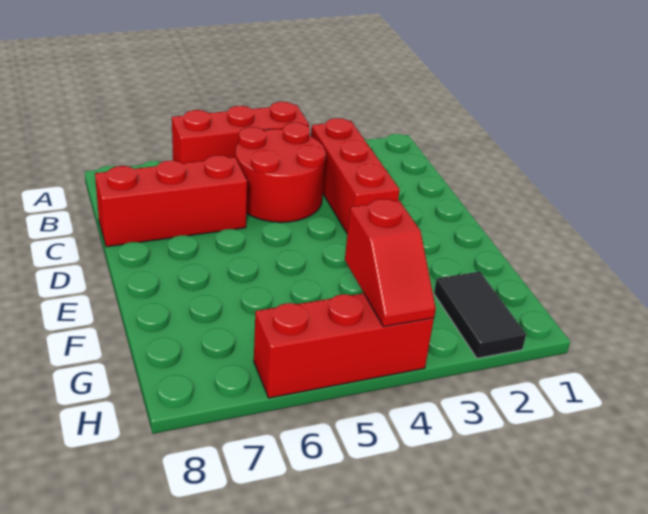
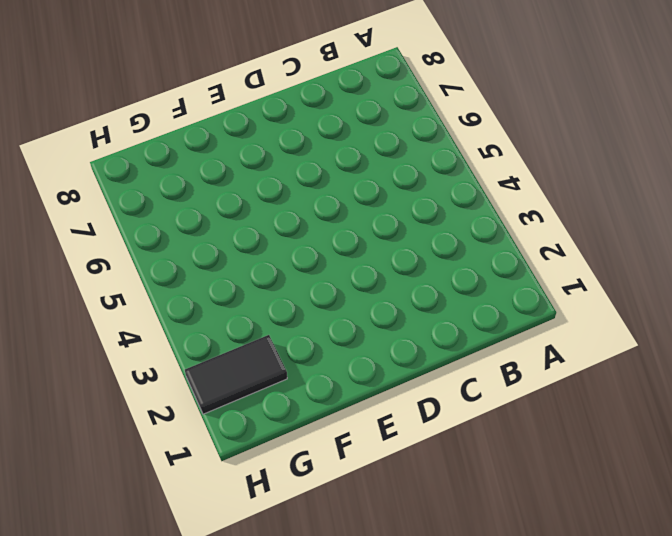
none -> red 1x3 brick [172,102,309,163]
none -> red 1x3 brick [311,118,400,234]

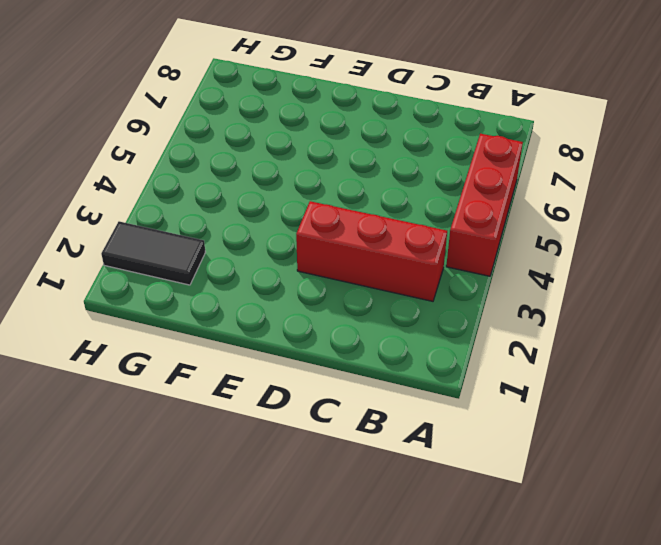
none -> red 2x2 round brick [236,123,326,222]
none -> red 1x3 brick [95,155,247,247]

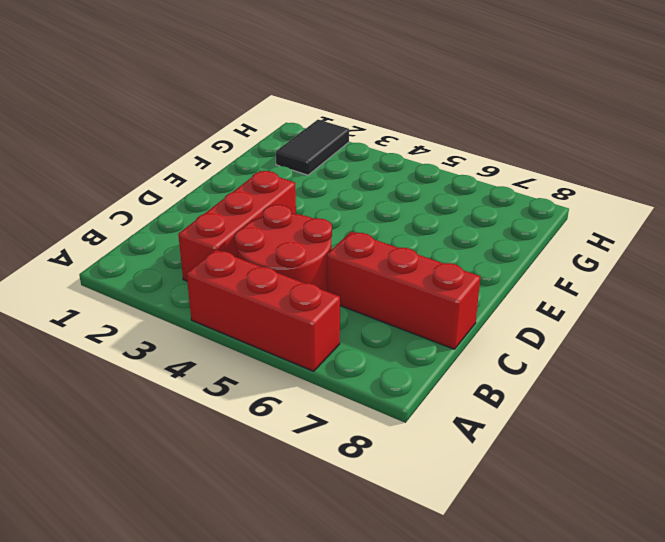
none -> red 1x3 brick [254,293,434,398]
none -> red 1x2 slope [345,199,436,327]

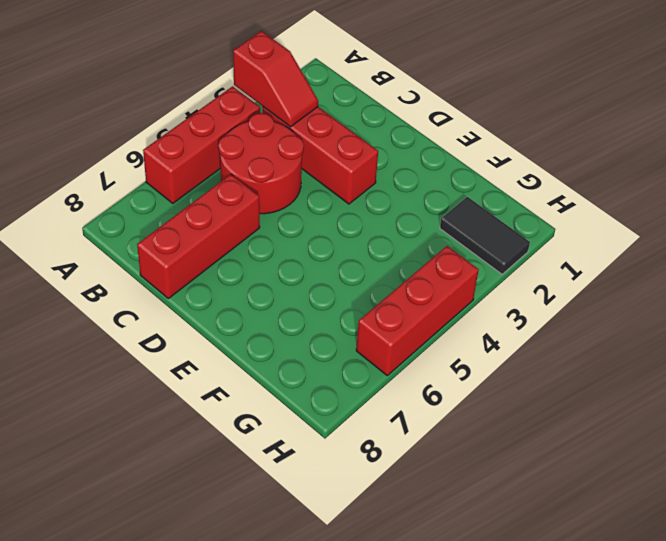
red 1x2 slope [233,31,318,127] -> red 1x2 slope moved to [345,199,436,327]

